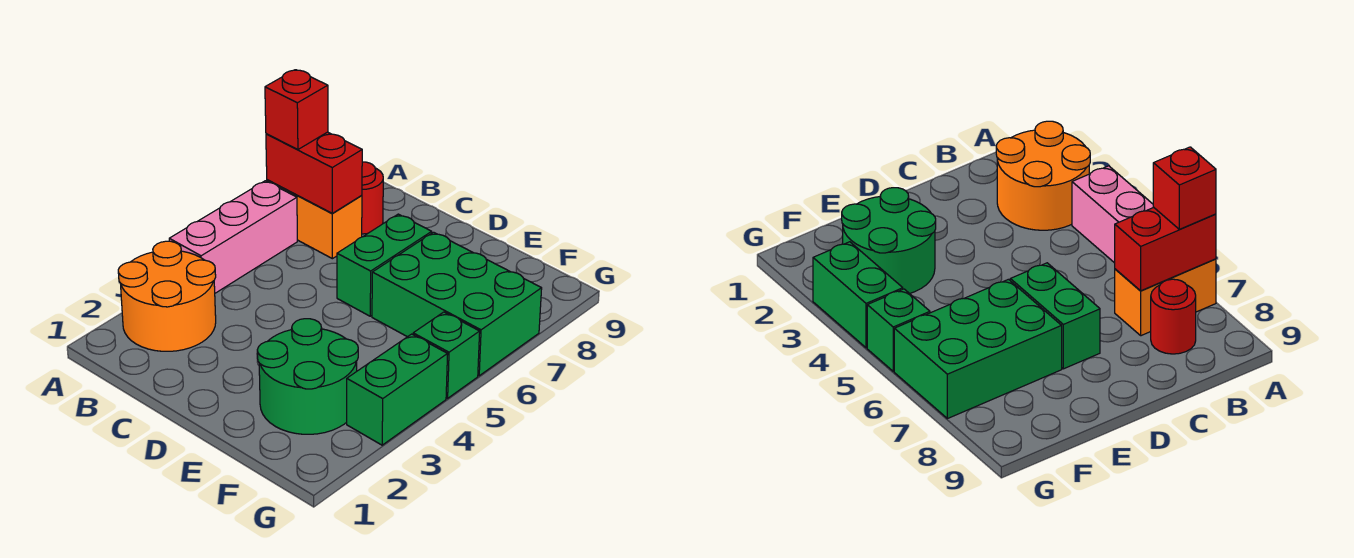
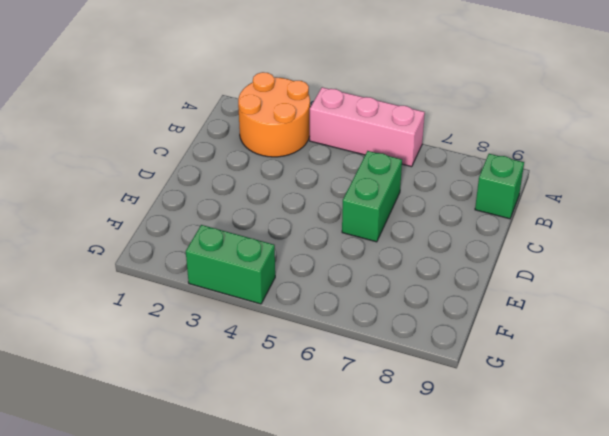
green 1x1 brick [475,154,524,219] -> green 1x1 brick moved to [413,312,480,398]
green 1x2 brick [342,151,402,242] -> green 1x2 brick turned to [337,214,432,316]
none -> orange 1x2 brick [267,180,362,259]
none -> red 1x1 round brick [362,162,383,234]

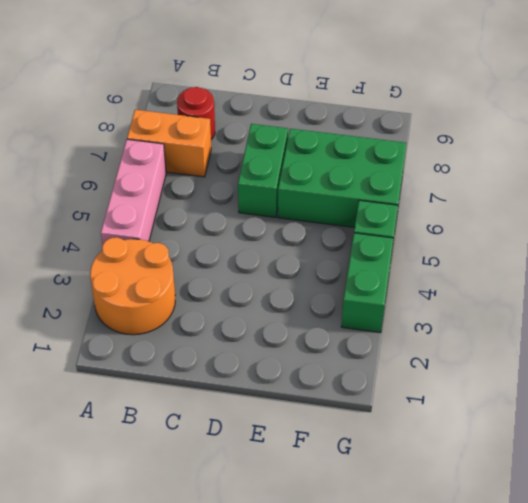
none -> green 2x2 round brick [257,319,358,434]
none -> red 1x2 brick [266,132,362,213]

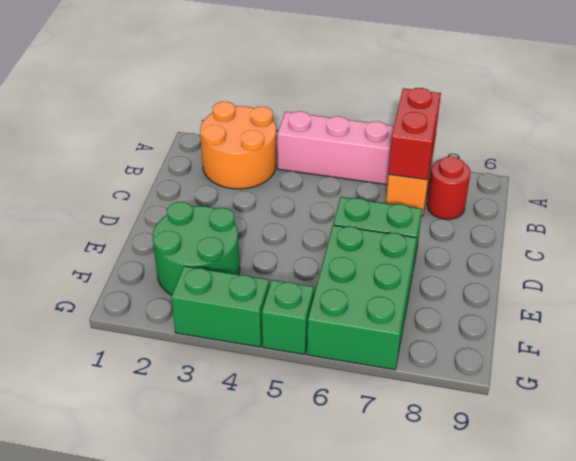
none -> red 1x1 brick [265,70,328,149]

